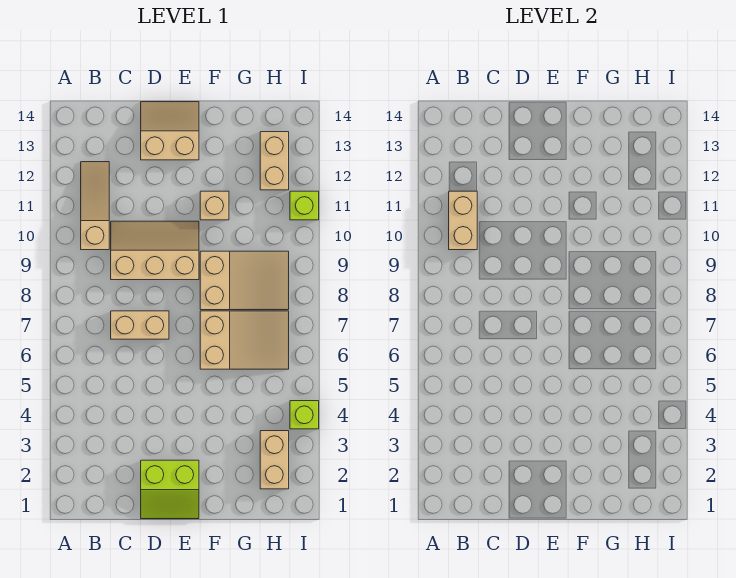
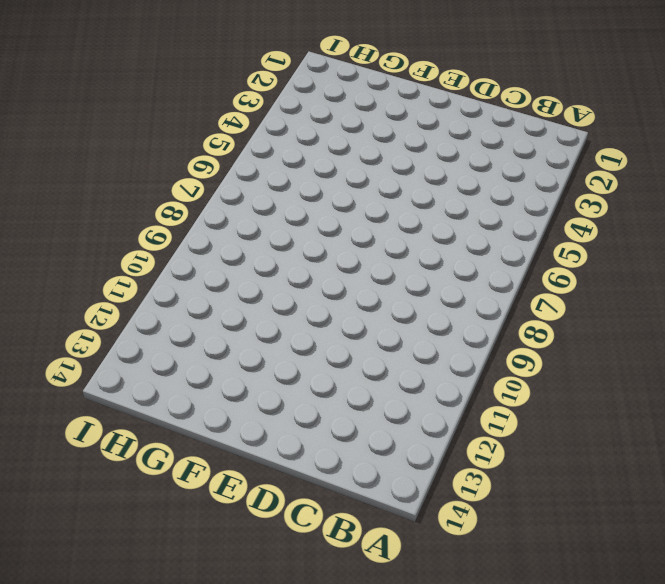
none -> tan 1x3 slope [81,162,109,250]
none -> tan 1x2 brick [111,311,169,339]
none -> tan 2x3 slope [111,221,199,280]

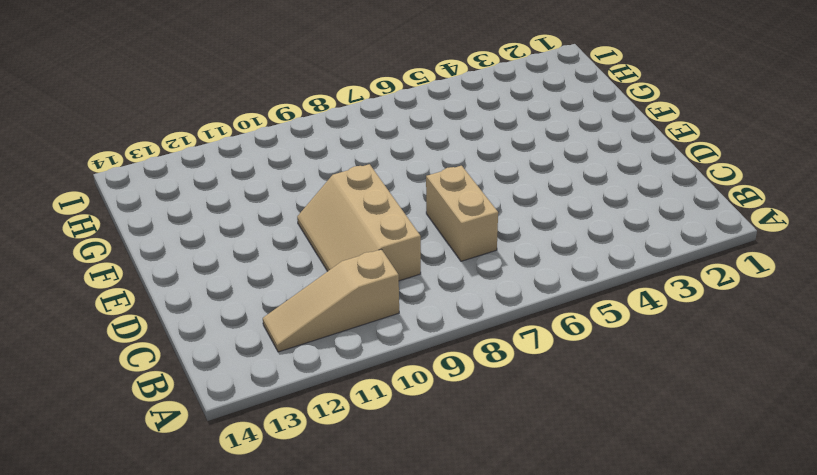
none -> lime 2x2 slope [141,460,199,519]
none -> tan 2x2 slope [141,102,199,160]
none -> tan 2x3 slope [200,311,289,369]

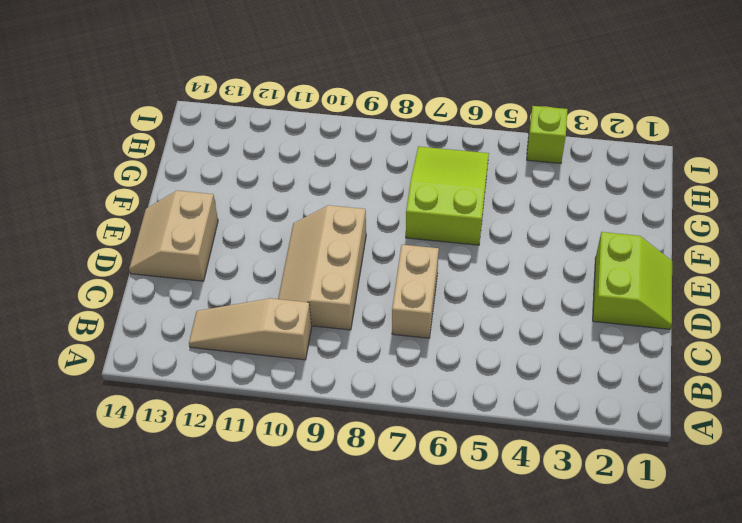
lime 2x3 slope [406,146,489,245] -> tan 2x3 slope [200,311,289,369]
none -> tan 2x3 slope [200,251,289,310]
none -> tan 1x1 brick [200,191,229,220]
none -> tan 1x2 brick [260,431,289,489]

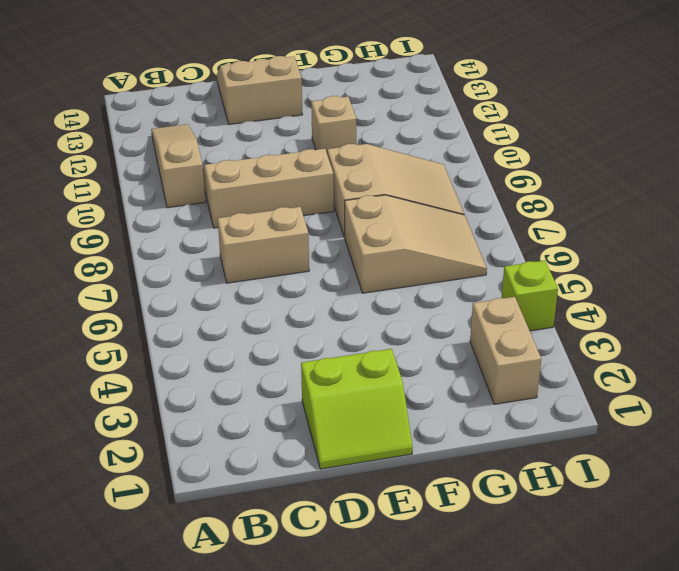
none -> tan 1x2 brick [260,132,289,190]
none -> lime 1x1 brick [290,191,319,220]
none -> tan 1x2 brick [449,191,477,250]

